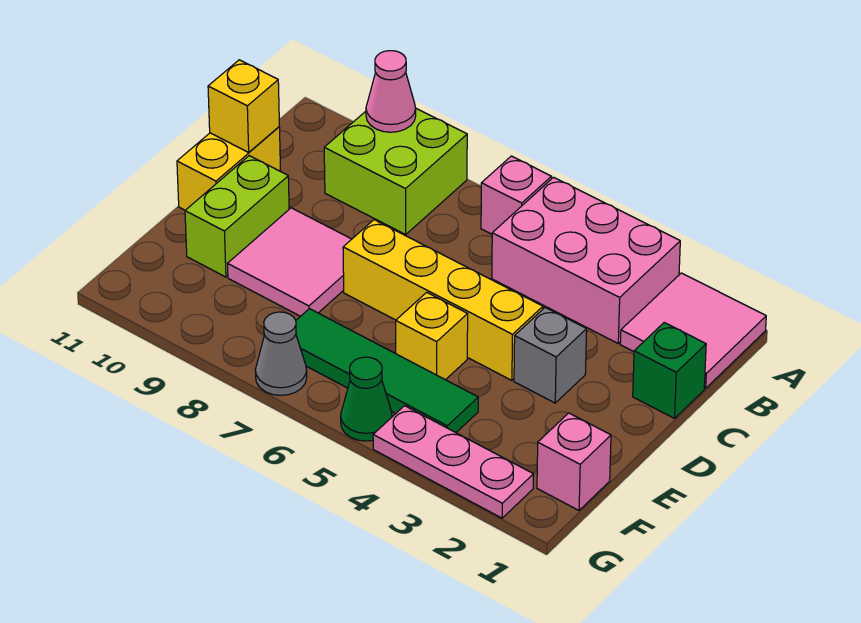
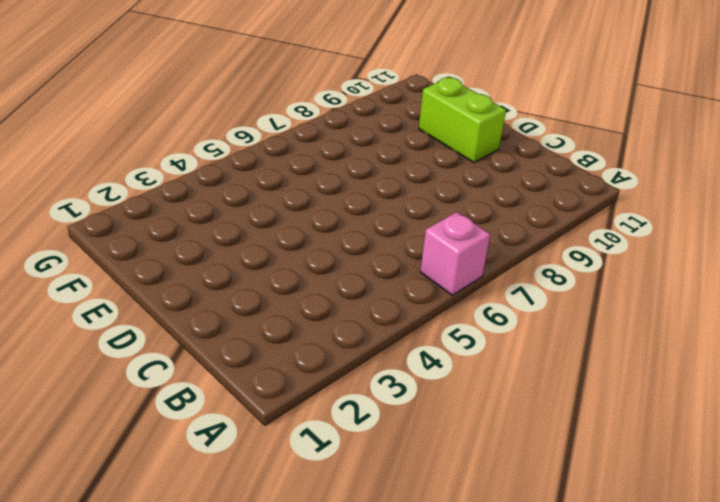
none -> pink 2x2 tile [620,273,766,388]
none -> pink 2x3 brick [492,177,680,343]
none -> lime 2x2 brick [324,109,467,234]

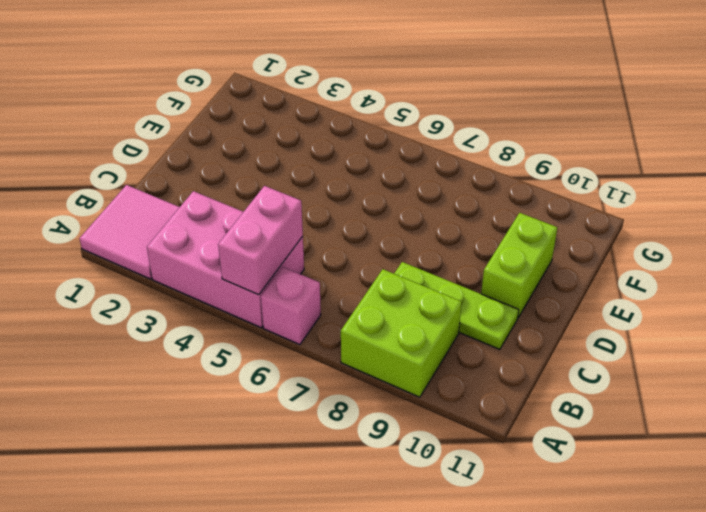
pink 1x2 brick [218,186,303,295] -> none
lime 1x3 plate [394,262,519,350] -> none
none -> green 1x1 brick [633,323,706,418]
none -> yellow 1x2 brick [177,127,281,210]
none -> grey 1x1 brick [514,307,587,403]

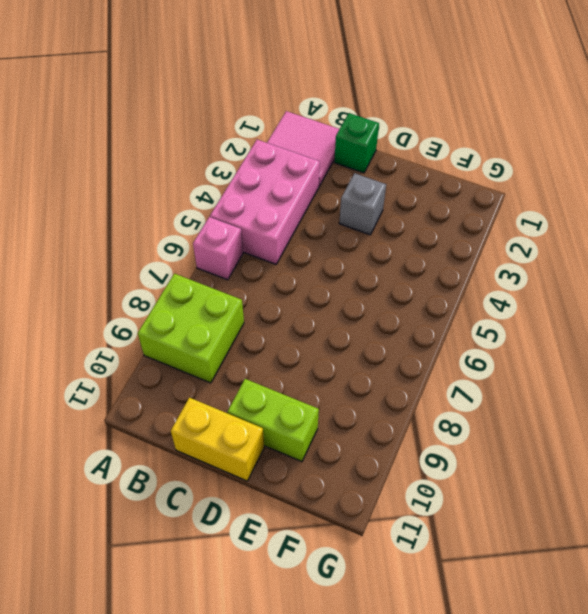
none -> yellow 1x4 brick [343,220,543,380]
none -> pink 2x2 tile [228,208,351,316]
none -> yellow 1x1 brick [396,292,468,380]

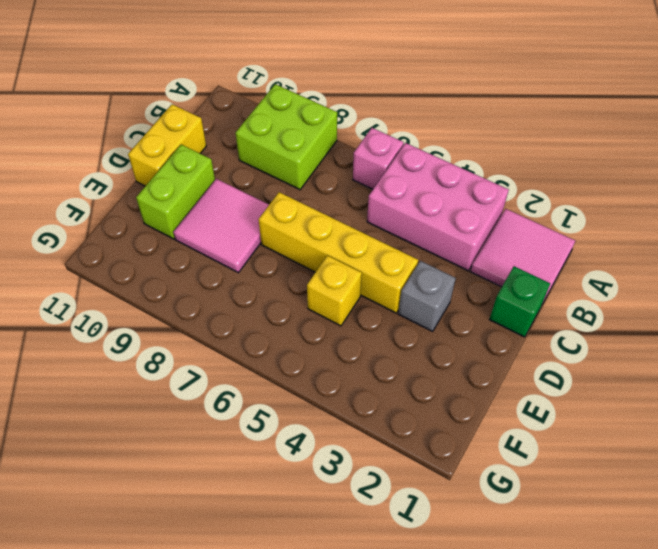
none -> pink 1x1 brick [537,413,611,510]
none -> green 1x4 tile [296,309,478,433]
none -> pink 1x3 plate [373,406,534,518]

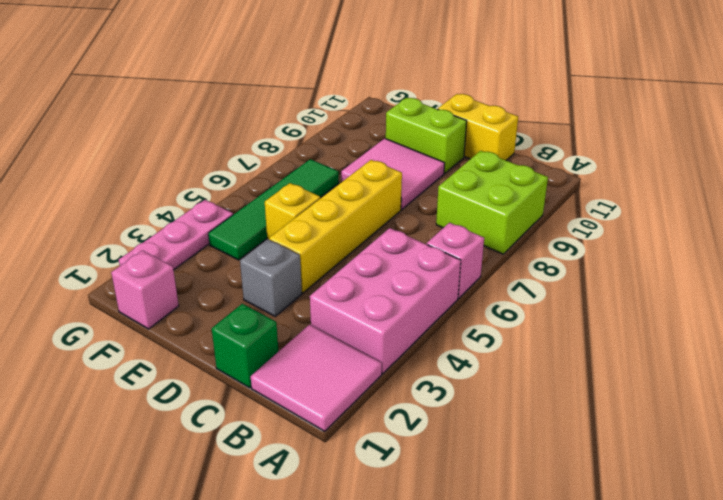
none -> green 1x1 cone [341,357,392,441]
none -> grey 1x1 cone [255,312,307,395]
none -> pink 1x1 cone [366,51,416,132]

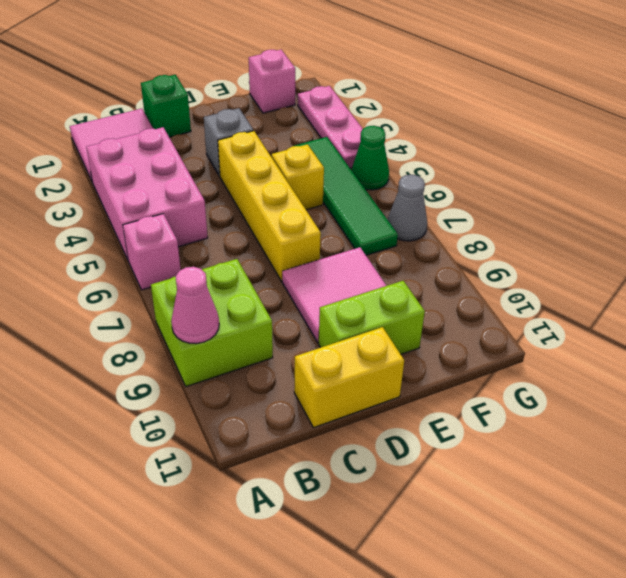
none -> yellow 1x1 brick [208,60,279,152]

